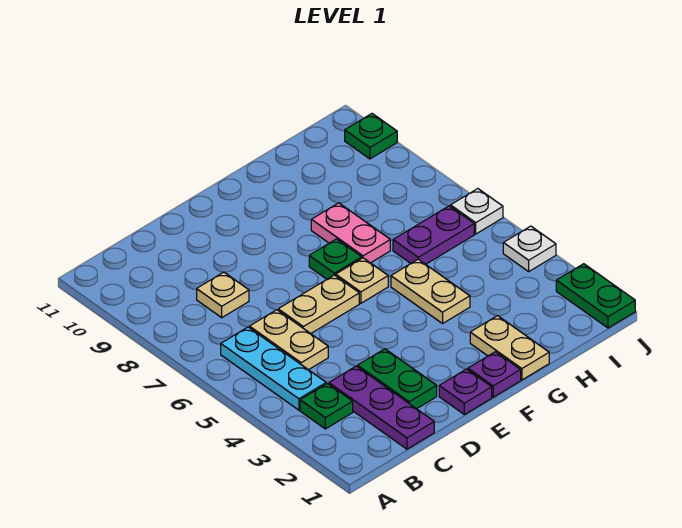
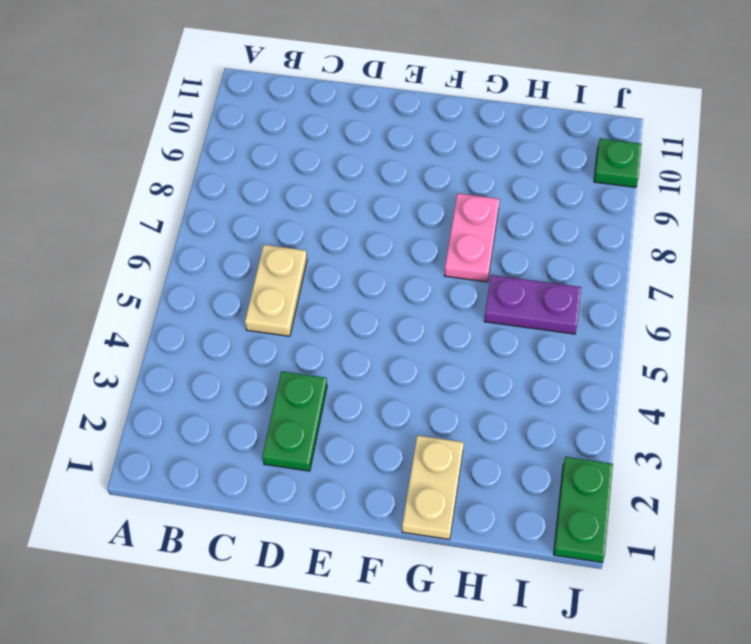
none -> green 1x1 plate [300,383,353,429]
none -> cyan 1x3 plate [221,327,326,410]
none -> purple 1x3 plate [329,366,434,449]

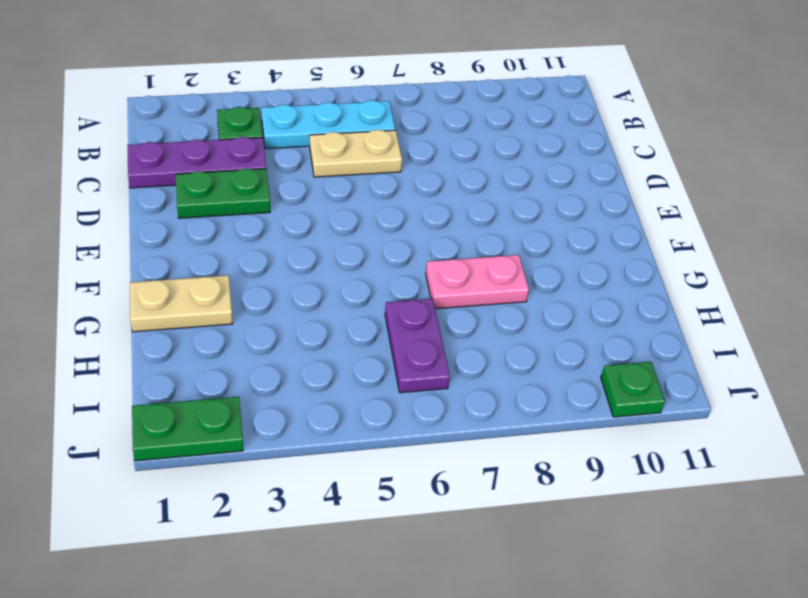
none -> tan 1x1 plate [197,272,249,318]
none -> tan 1x2 plate [278,275,359,334]
none -> purple 1x1 plate [439,369,492,415]

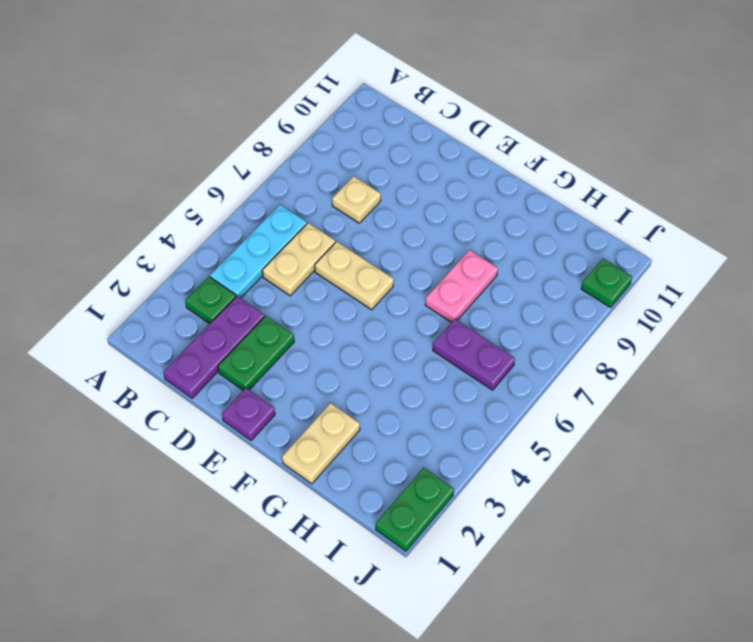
none -> purple 1x1 plate [468,352,521,397]
none -> tan 1x1 plate [336,258,388,303]
none -> green 1x1 plate [309,239,362,279]

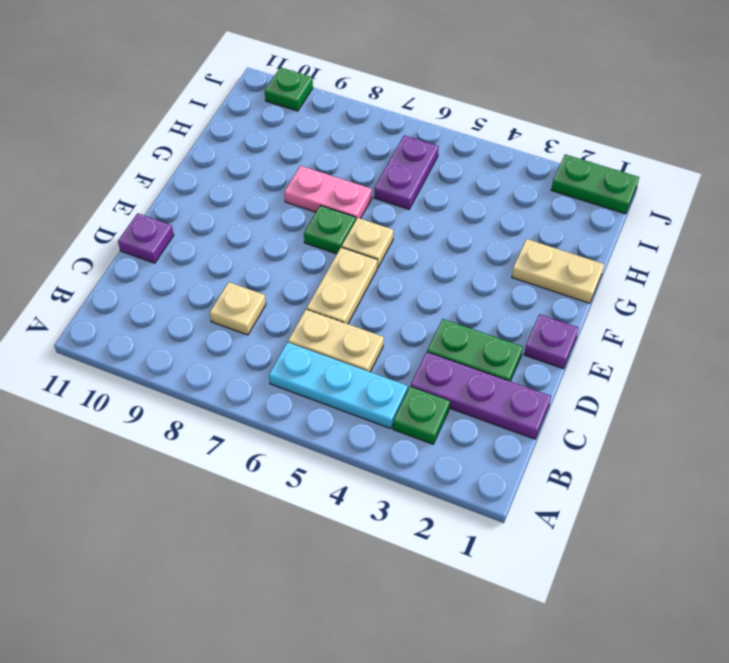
purple 1x1 plate [118,213,174,263] -> purple 1x1 plate moved to [468,352,521,397]
none -> tan 1x2 plate [391,259,470,324]
none -> white 1x1 plate [503,226,556,271]
none -> white 1x1 plate [451,189,503,234]

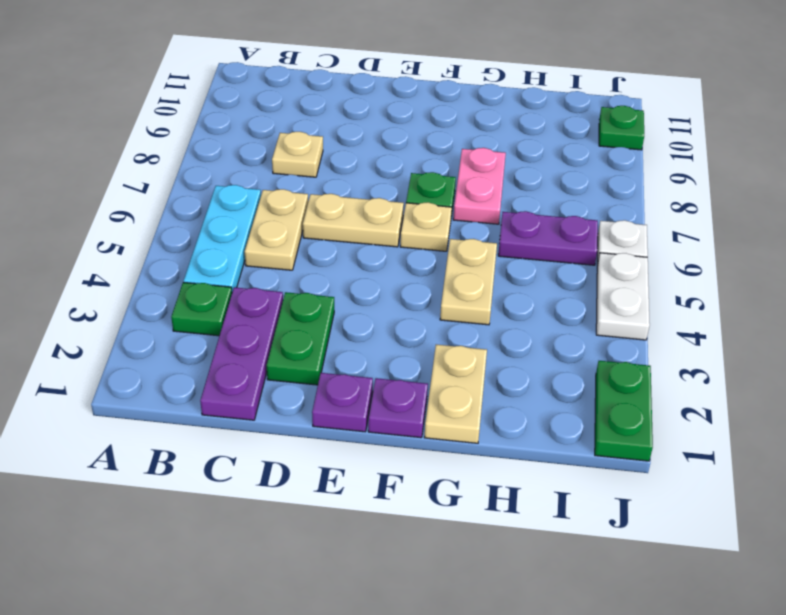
white 1x2 plate [596,253,650,340] -> white 1x1 plate [503,226,556,271]

